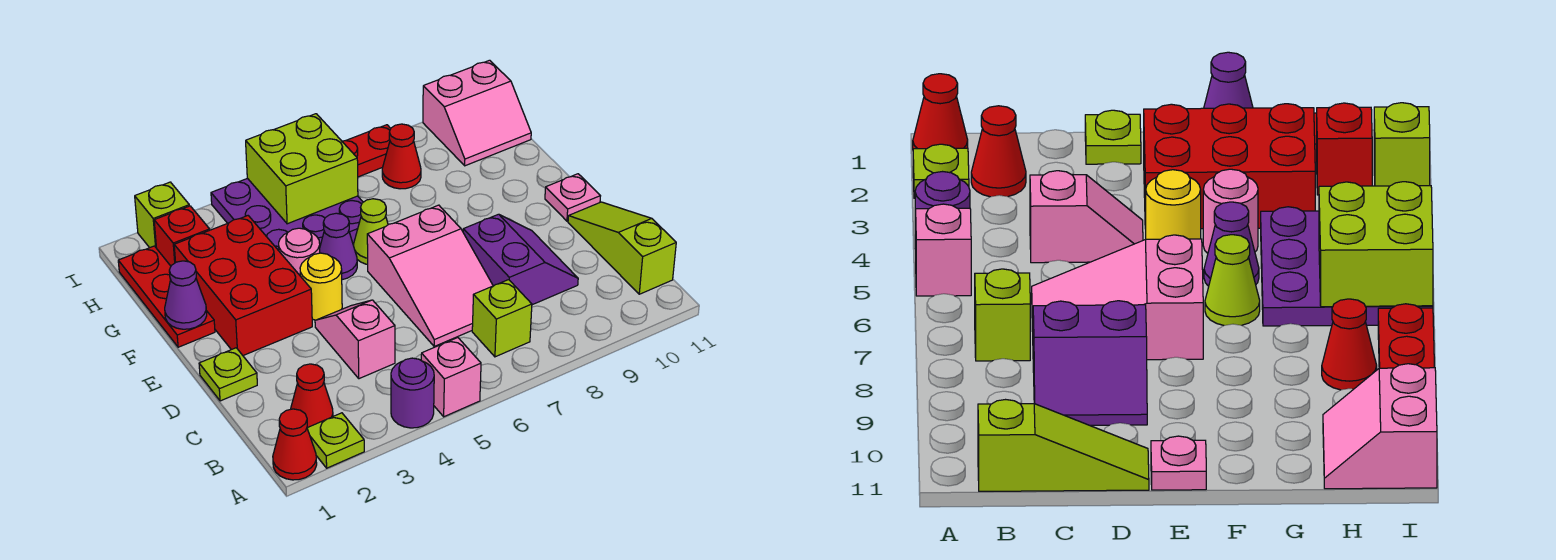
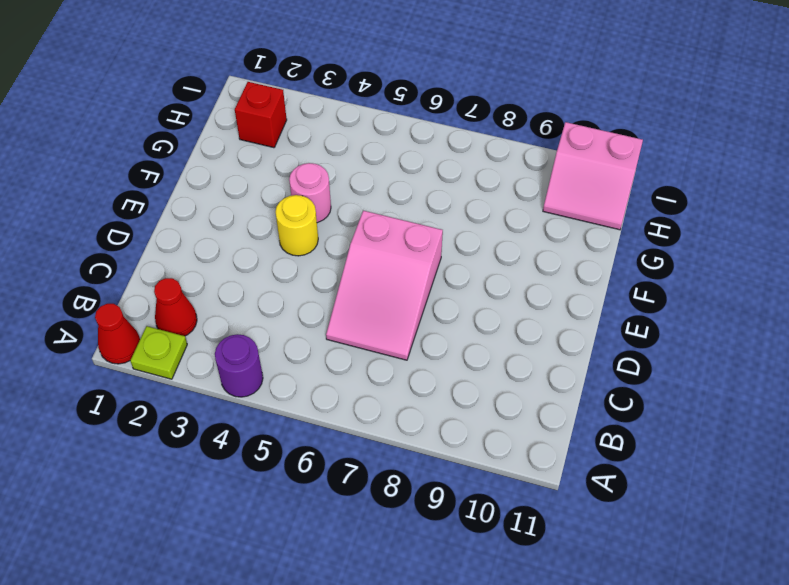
none -> pink 1x1 brick [421,338,481,417]
none -> lime 1x1 brick [472,280,532,357]
none -> lime 1x3 slope [568,202,676,294]

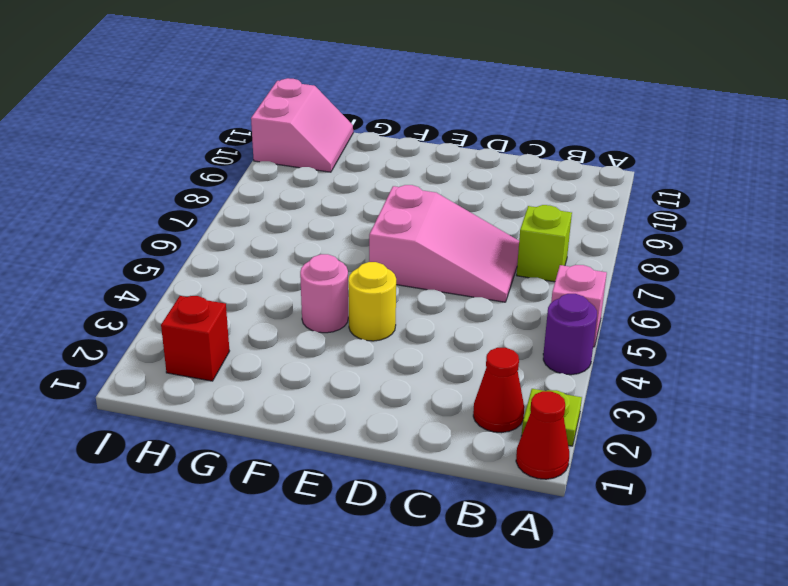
none -> lime 1x3 slope [568,202,676,294]
none -> pink 1x2 slope [315,300,395,379]
none -> purple 2x2 slope [463,214,578,305]

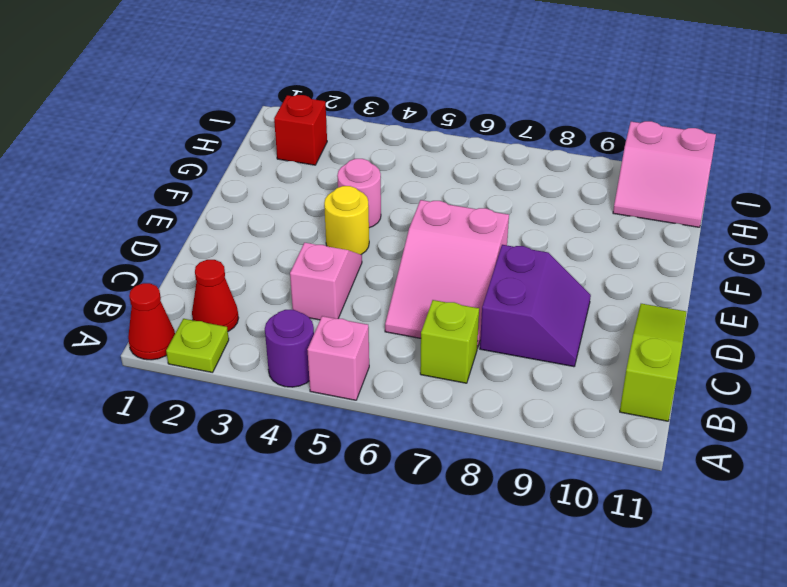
none -> lime 1x1 plate [199,348,257,401]
none -> red 2x3 brick [174,216,312,355]
none -> pink 1x1 plate [545,174,600,221]

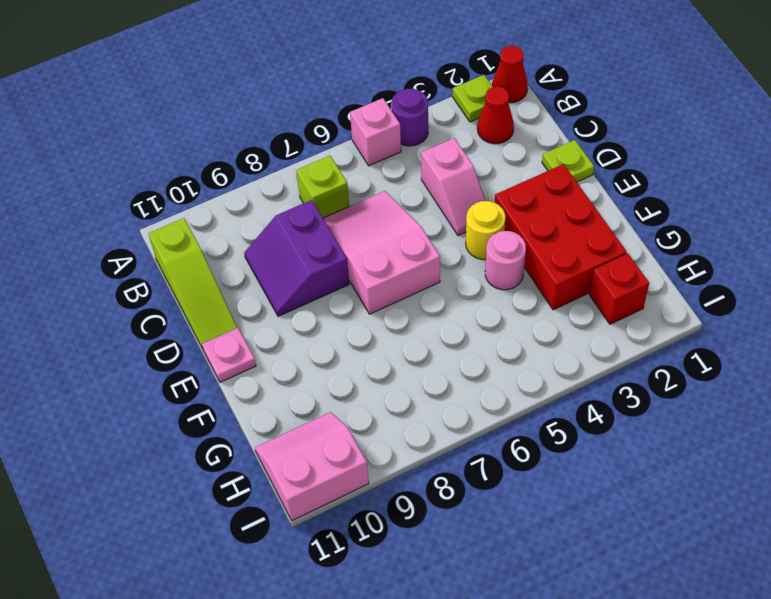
none -> red 1x3 plate [118,246,215,347]
none -> purple 1x1 cone [320,213,357,280]
none -> lime 1x1 cone [354,199,388,264]

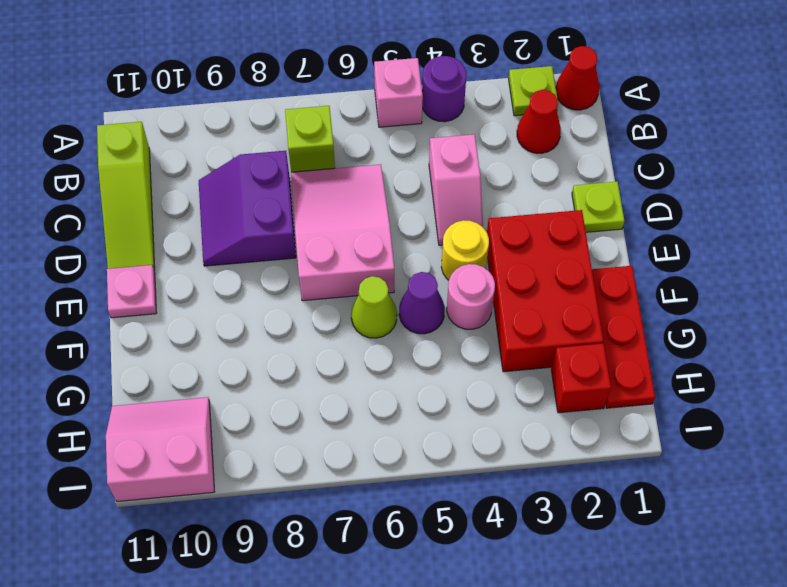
none -> purple 3x3 plate [211,178,363,251]
none -> red 1x1 cone [382,124,421,189]
none -> lime 1x1 brick [135,182,189,248]

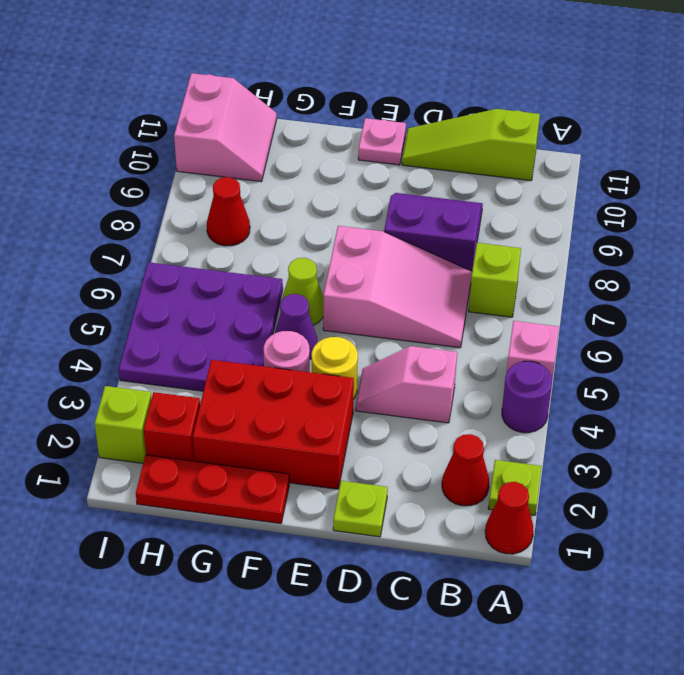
none -> red 1x2 plate [342,125,391,177]
none -> purple 1x1 cone [165,261,207,329]
none -> lime 2x2 brick [246,114,358,224]

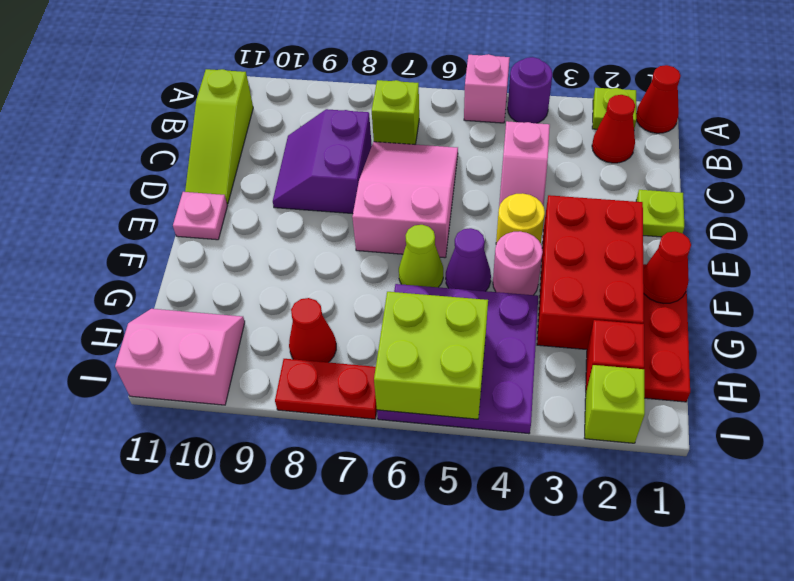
red 1x1 cone [643,231,691,303] -> purple 1x1 cone [165,261,207,329]

